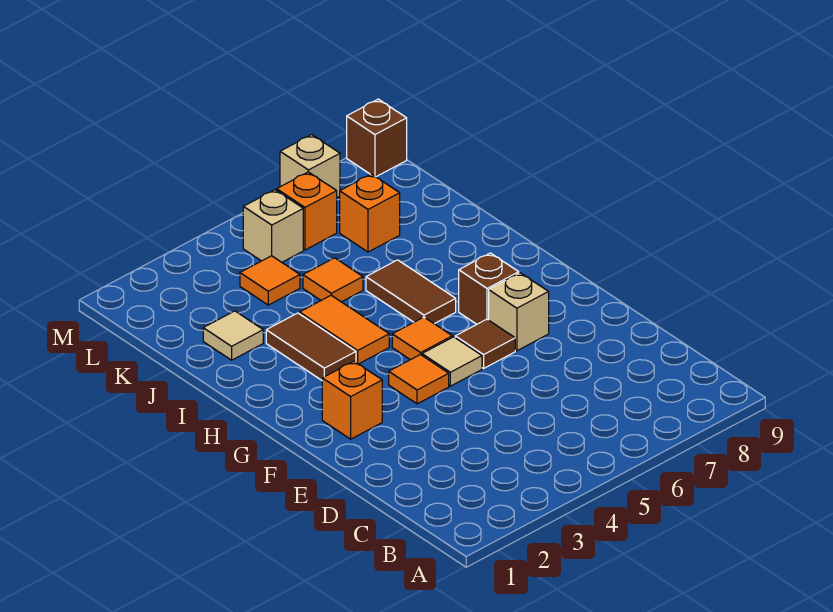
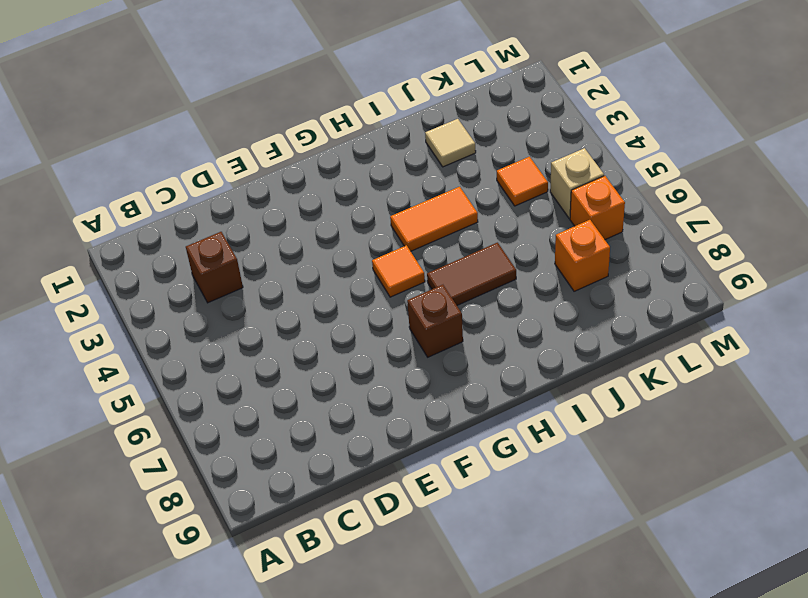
brown 1x1 brick [186,232,243,303] -> brown 1x1 brick moved to [347,99,407,177]
none -> orange 1x1 brick [322,361,382,439]
none -> orange 1x1 tile [389,354,449,404]
none -> tan 1x1 tile [422,337,482,386]

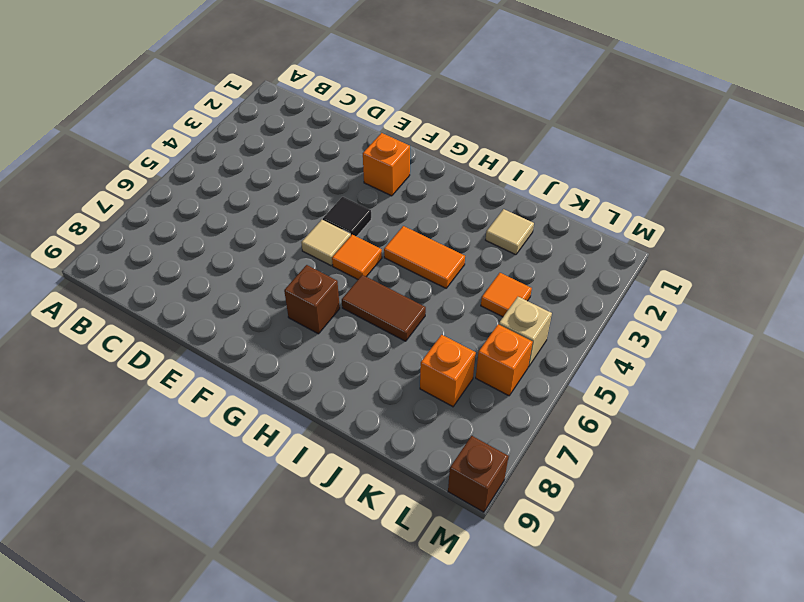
black 1x1 tile [323,197,371,237] -> orange 1x1 tile [389,354,449,404]
none -> brown 1x1 tile [455,319,515,368]
none -> tan 1x1 brick [489,273,549,351]
none -> brown 1x2 tile [266,313,356,380]

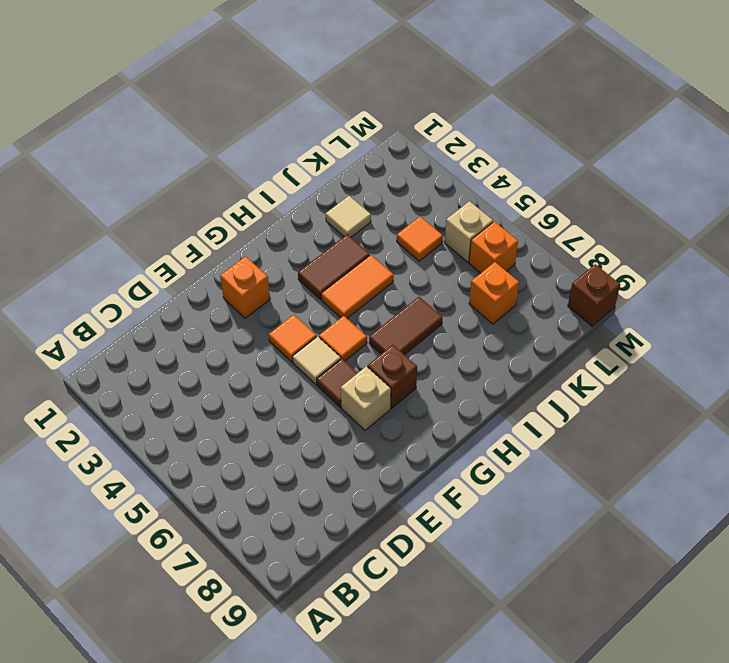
none -> orange 1x1 tile [303,258,363,302]
none -> tan 1x1 brick [280,135,340,197]

